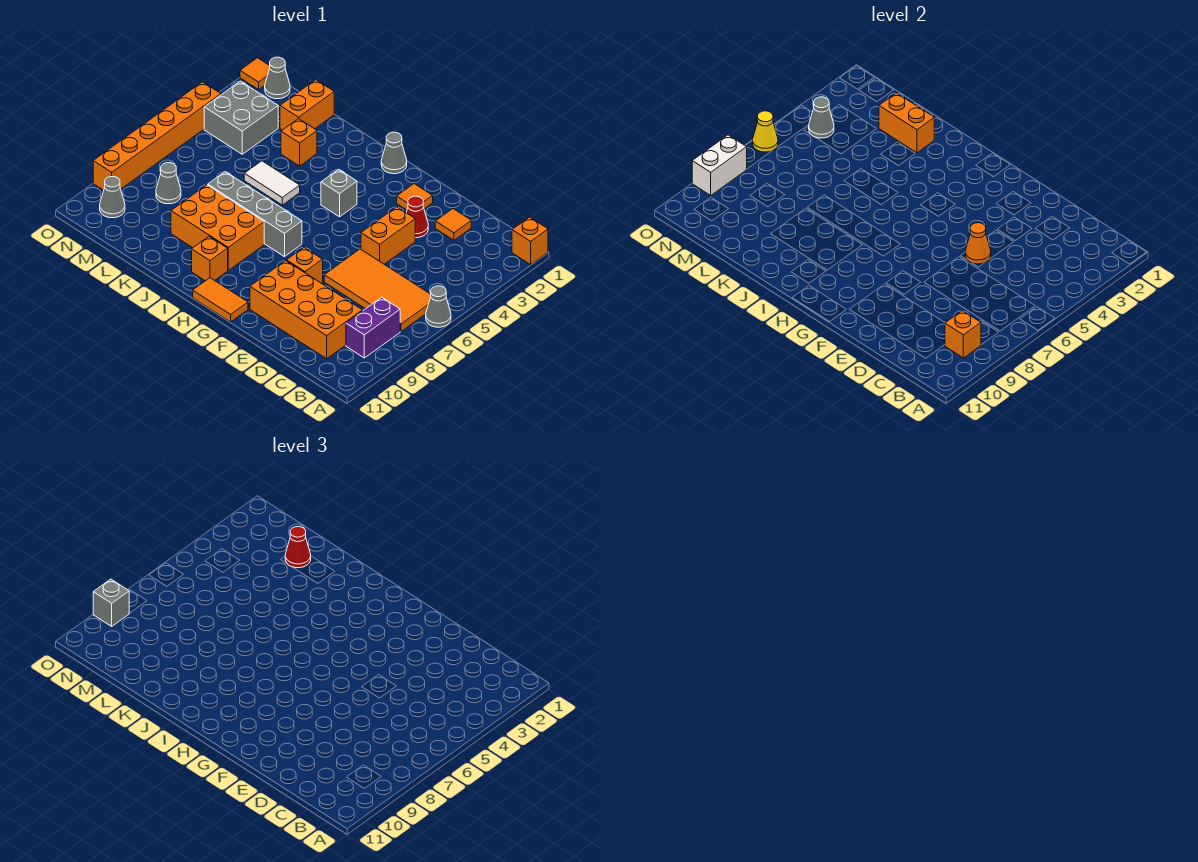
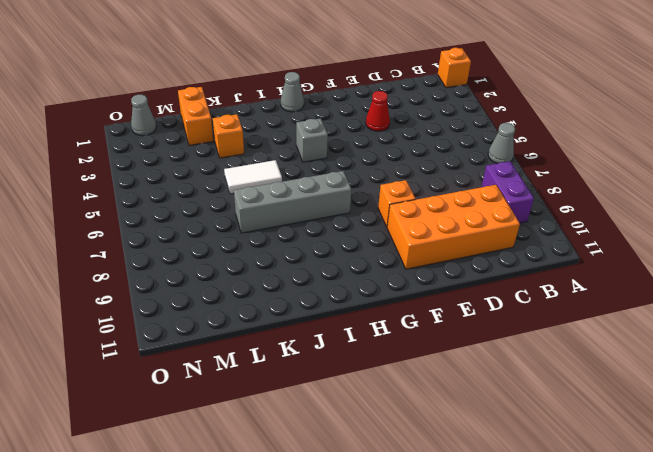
none -> orange 2x4 tile [324,249,431,331]
none -> orange 1x1 tile [435,209,471,240]
none -> orange 1x2 brick [361,207,415,264]
none -> orange 1x1 tile [397,184,433,210]

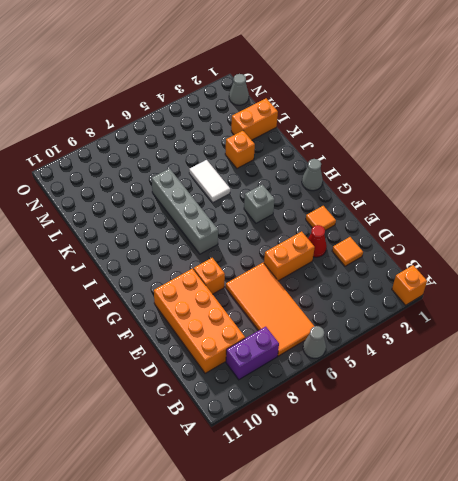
none -> orange 1x2 tile [193,278,248,322]
none -> orange 2x3 brick [171,185,264,270]
none -> orange 1x1 brick [192,237,228,281]
none -> grey 2x2 brick [204,81,278,154]

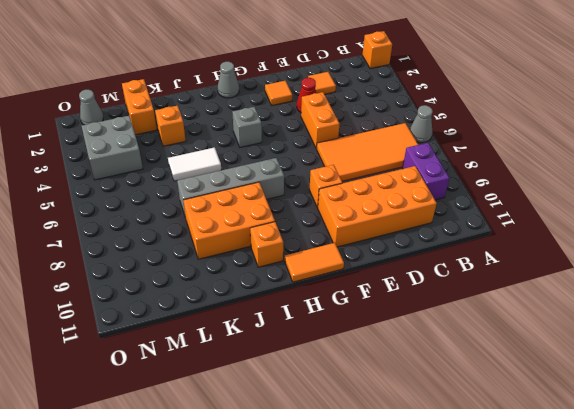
none -> grey 1x1 cone [156,163,181,204]
none -> grey 1x1 cone [100,177,125,218]
none -> orange 1x1 tile [240,58,270,90]
none -> orange 1x6 brick [93,82,221,190]

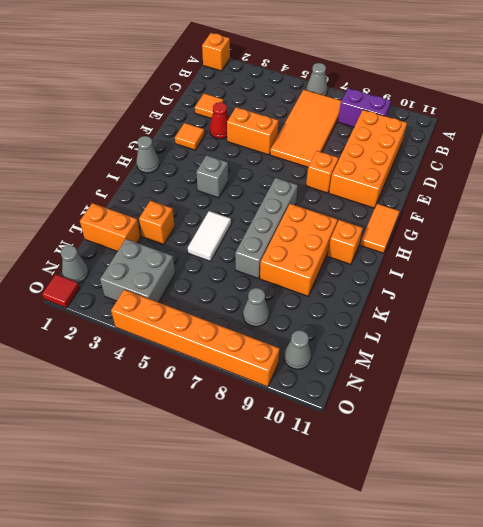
red 1x1 tile [42,274,79,308] -> orange 1x1 tile [240,58,270,90]
none -> orange 1x1 brick [945,311,981,358]
none -> orange 1x1 cone [965,223,991,264]
none -> orange 1x2 brick [879,93,934,153]
none -> grey 1x1 cone [809,97,834,138]

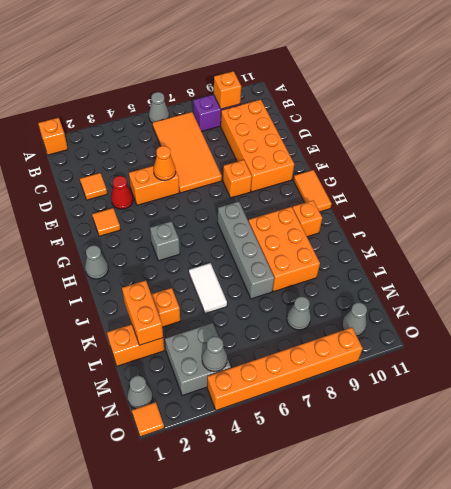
none -> yellow 1x1 cone [753,111,778,152]
none -> white 1x2 brick [692,135,747,195]
none -> red 1x1 cone [285,527,311,568]
none -> grey 1x1 brick [93,579,129,626]

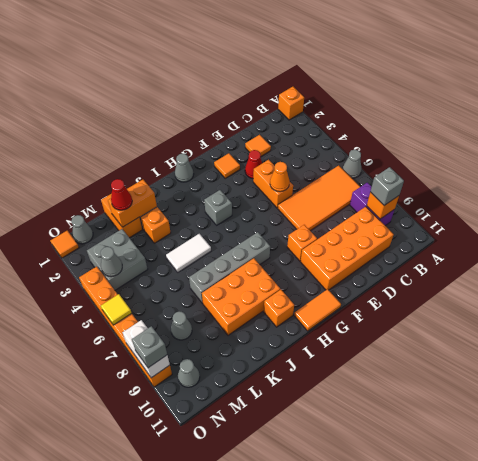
grey 1x1 brick [370,167,404,205] -> none
yellow 1x1 tile [101,294,131,325] -> yellow 1x1 cone [753,111,778,152]

